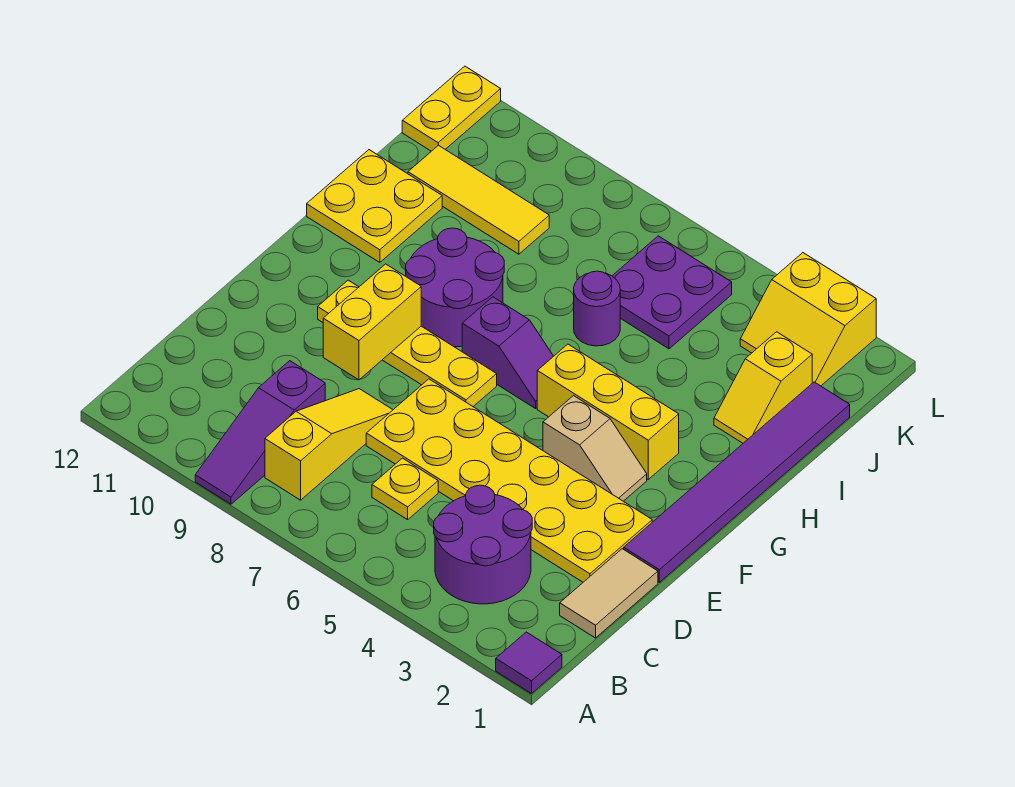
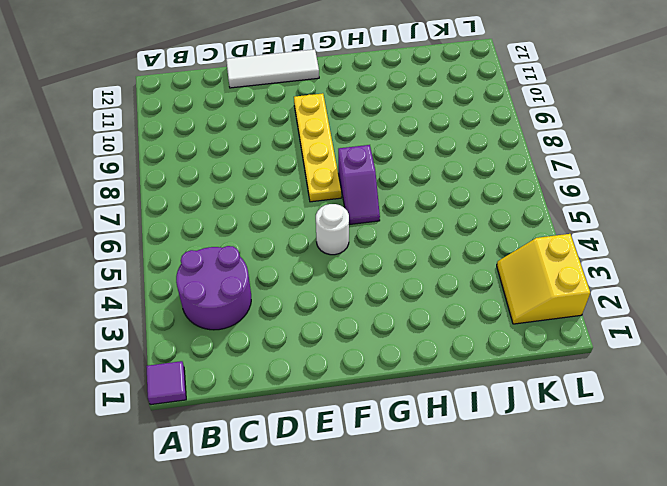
white 1x3 tile [226,49,319,88] -> none
white 1x1 round brick [316,204,349,255] -> none
none -> purple 1x3 slope [195,361,325,504]
none -> yellow 1x3 slope [265,389,393,500]
none -> tan 1x2 tile [560,549,658,638]

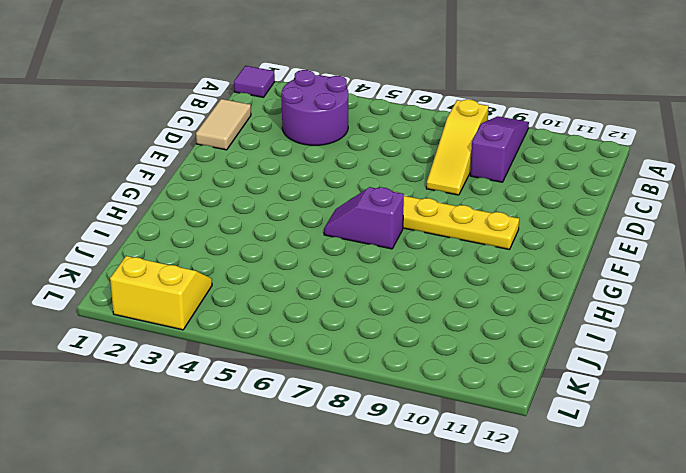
none -> yellow 1x1 plate [372,458,438,520]
none -> yellow 2x6 plate [366,379,652,582]
none -> purple 1x6 tile [624,382,850,582]

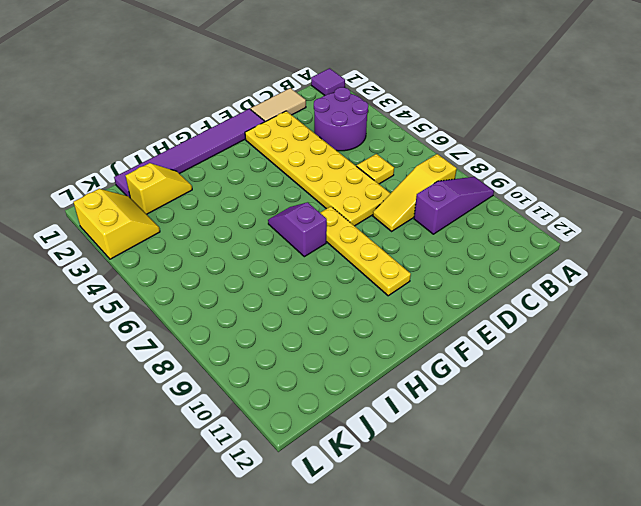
none -> tan 1x2 slope [543,396,647,501]
none -> yellow 1x3 brick [537,344,679,479]
none -> purple 2x2 round brick [406,228,504,347]

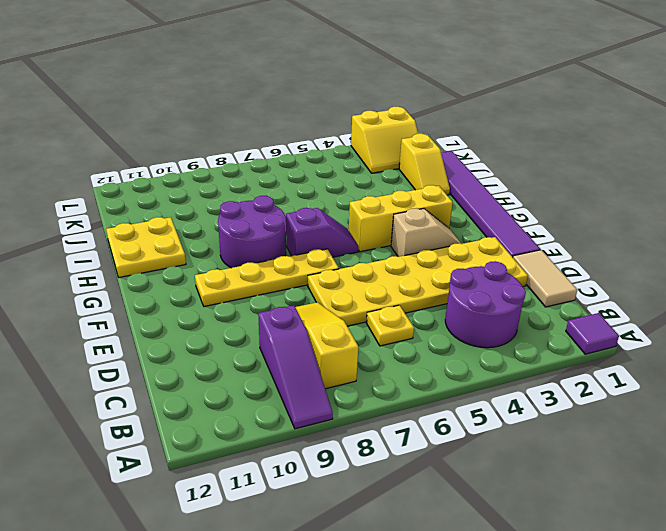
none -> purple 1x1 round brick [574,271,620,346]
none -> purple 2x2 plate [613,236,732,349]
none -> yellow 1x3 tile [408,145,549,254]

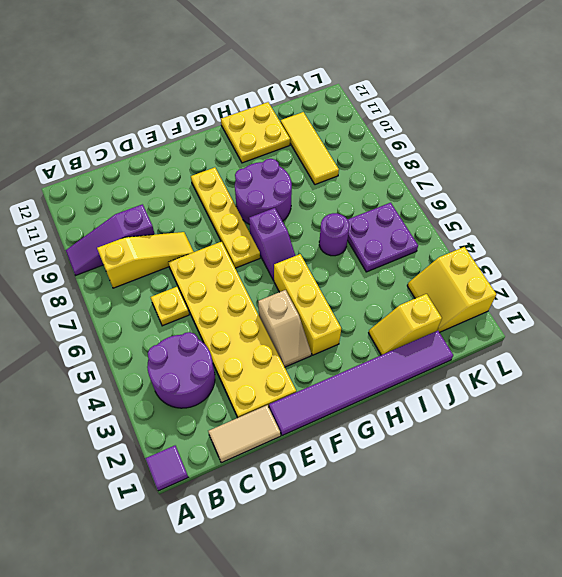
none -> yellow 1x2 plate [402,66,501,151]
none -> yellow 1x2 brick [323,264,421,380]

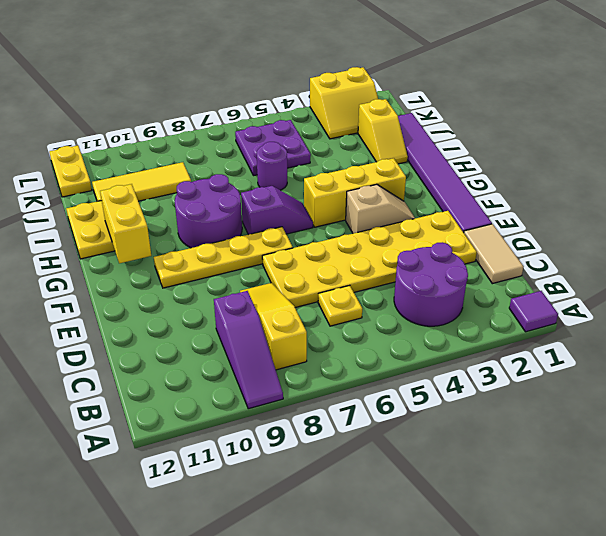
yellow 1x2 brick [100,184,151,263] -> yellow 1x2 brick moved to [323,264,421,380]

